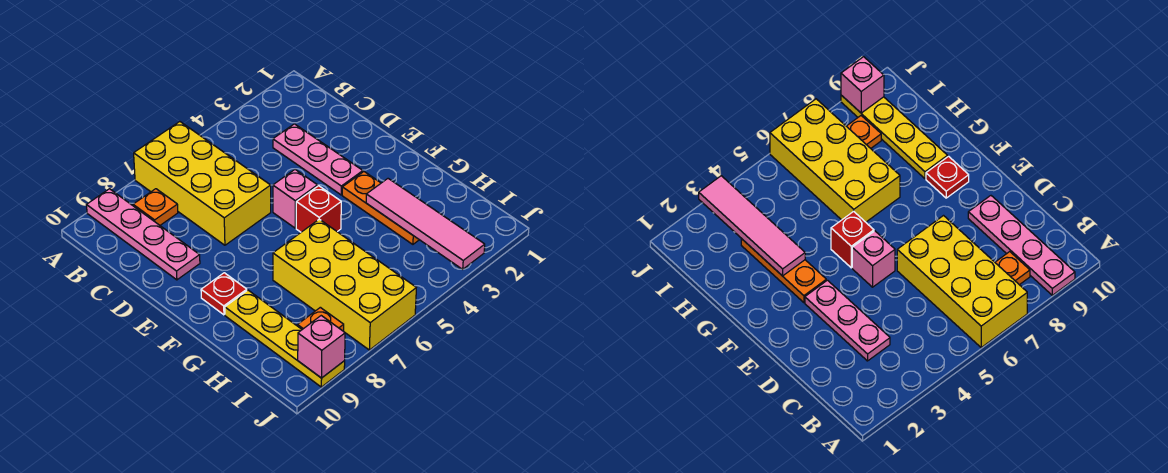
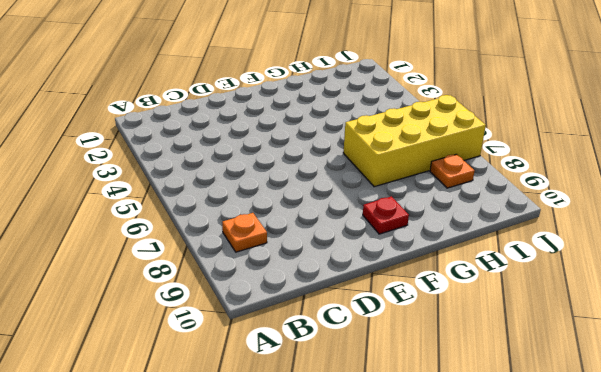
none -> yellow 2x4 brick [134,122,271,245]
none -> pink 1x4 plate [87,189,200,280]
none -> pink 1x3 plate [273,124,363,195]

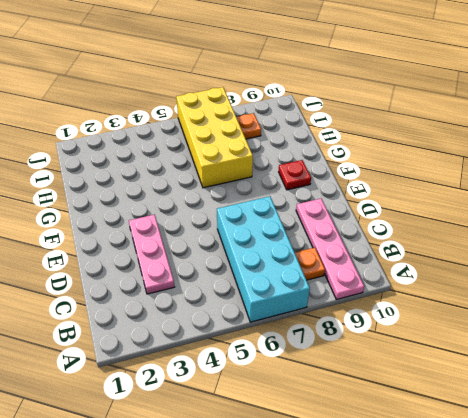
cyan 2x4 brick [217,196,310,322] -> yellow 2x4 brick [134,122,271,245]
none -> pink 1x1 brick [273,170,318,228]
none -> orange 1x3 plate [342,172,419,244]
none -> red 1x1 brick [296,186,341,232]

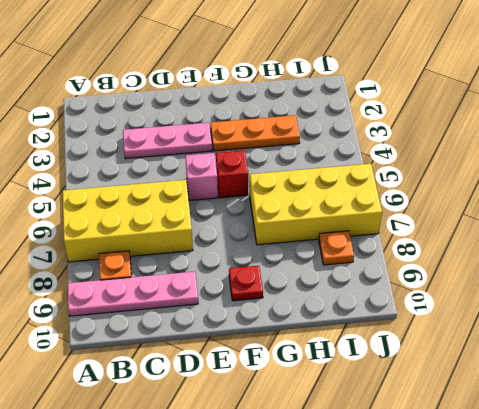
none -> yellow 1x4 plate [225,290,345,387]
none -> pink 1x4 tile [366,179,485,269]
none -> pink 1x1 brick [298,316,345,378]

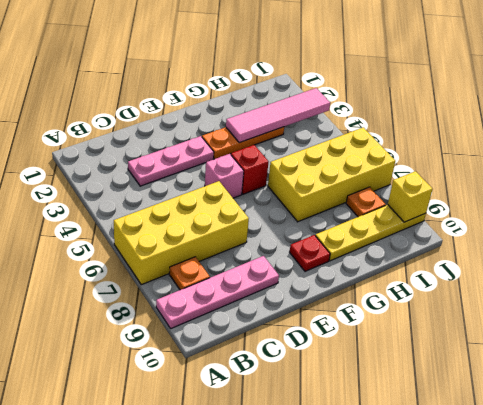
yellow 1x1 brick [388,171,432,222] -> pink 1x1 brick [298,316,345,378]

